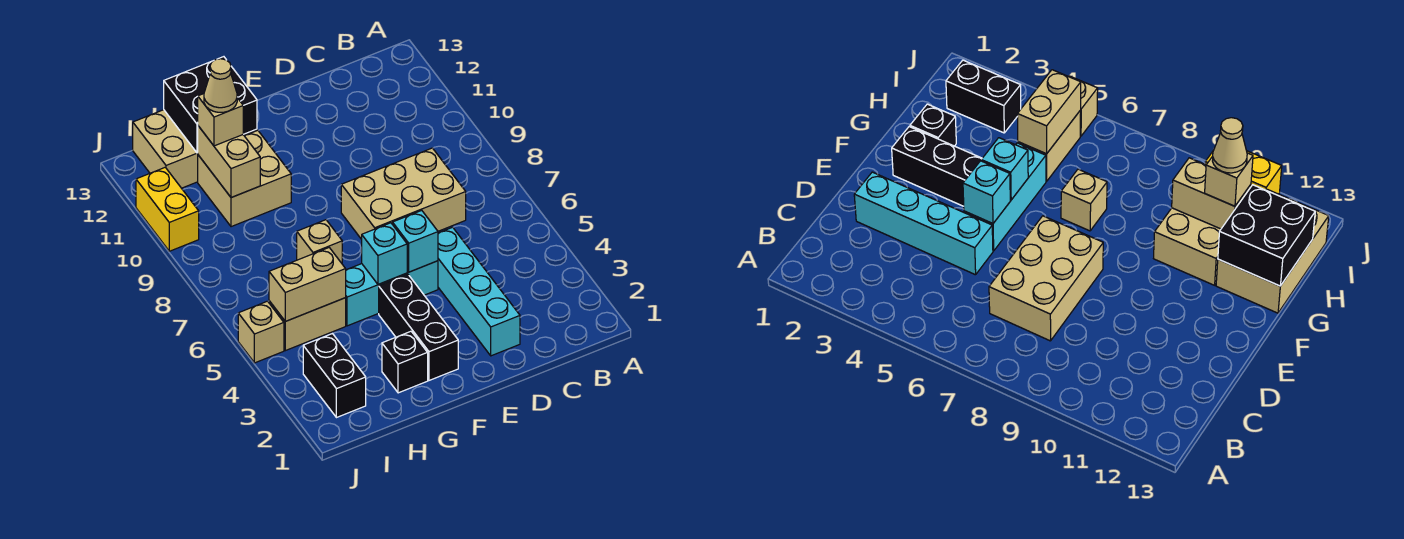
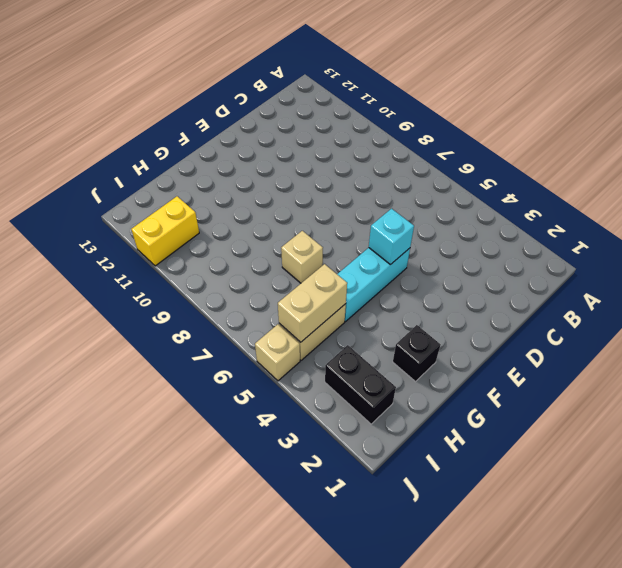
yellow 1x2 brick [131,196,199,266] -> yellow 1x2 brick turned to [136,167,199,251]
none -> tan 2x3 brick [341,148,466,239]
none -> cyan 1x4 brick [438,227,520,356]
none -> black 1x3 brick [379,274,458,380]

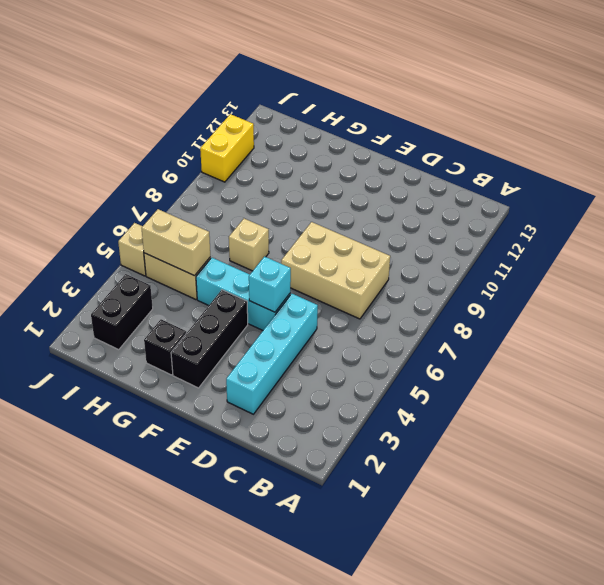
none -> tan 2x2 brick [198,130,291,227]
none -> tan 2x3 brick [133,110,257,188]
none -> cyan 1x1 brick [362,223,407,284]

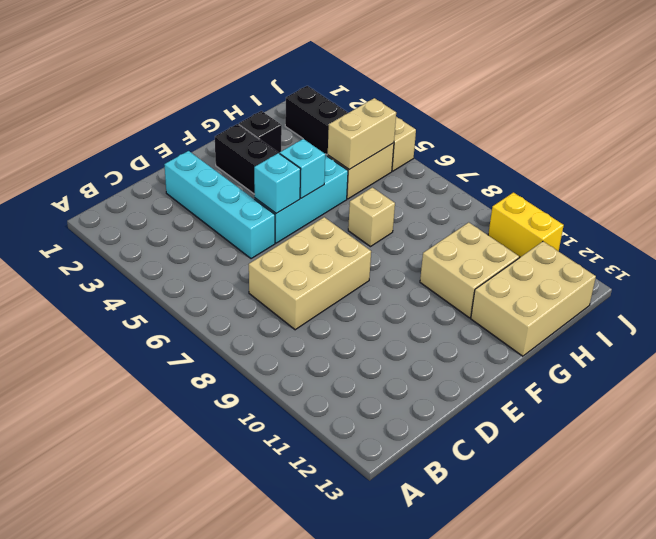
none -> black 2x2 brick [164,57,257,153]
none -> tan 1x2 brick [198,126,260,198]
none -> tan 1x1 brick [198,94,243,146]

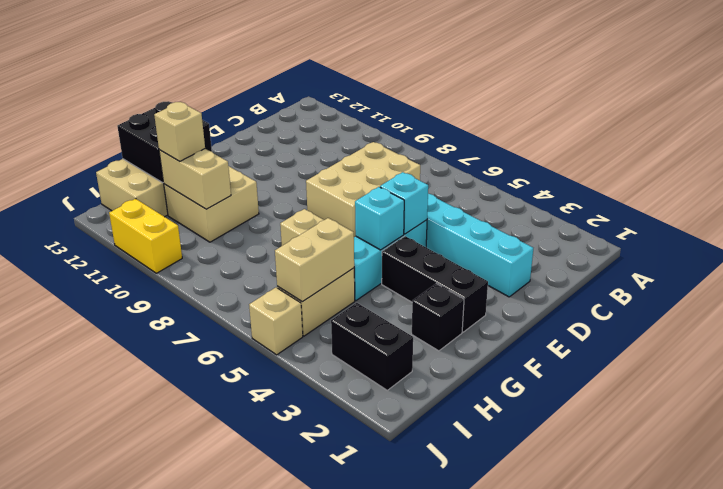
none -> tan 1x1 cone [204,59,237,112]

